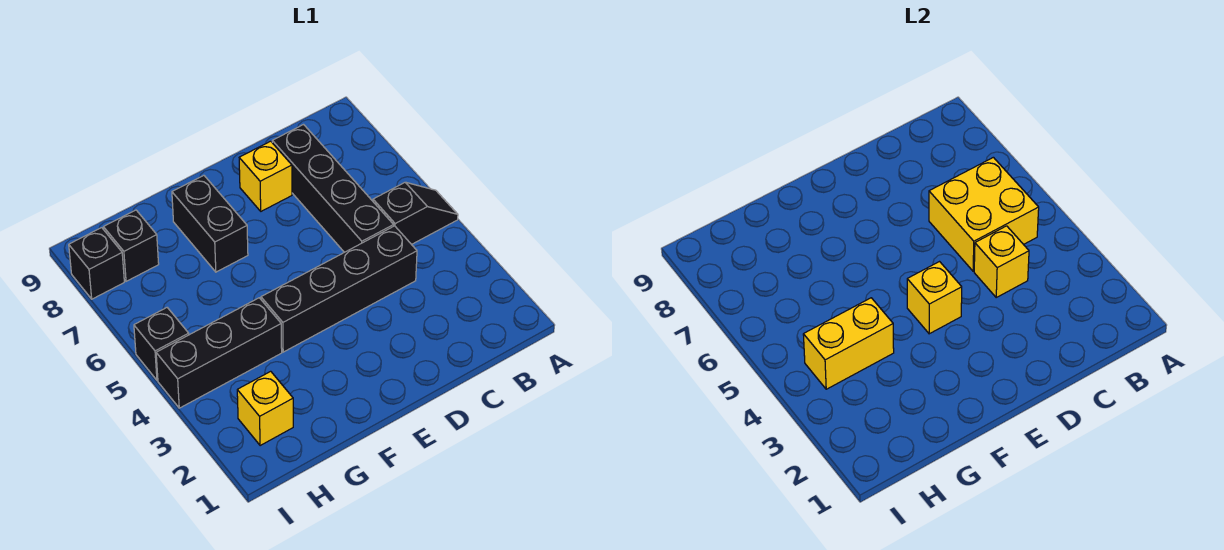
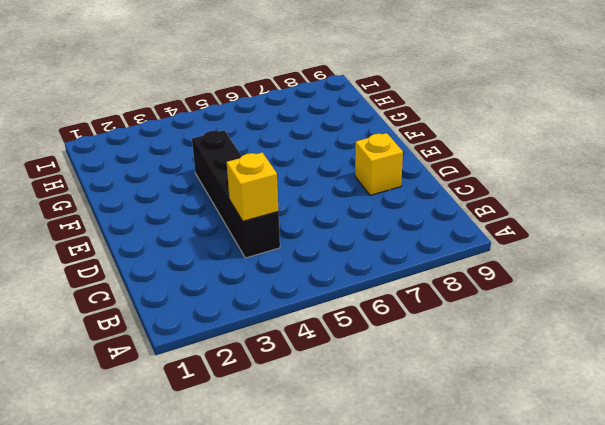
none -> black 1x2 slope [373,182,458,244]
none -> black 1x4 brick [272,125,394,252]
none -> black 1x2 brick [172,175,248,272]

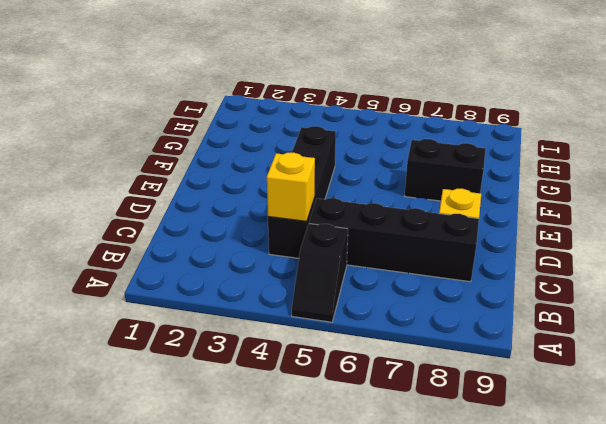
none -> black 1x3 brick [156,298,282,408]
none -> yellow 1x1 brick [237,371,293,446]
none -> black 1x1 brick [103,210,159,281]

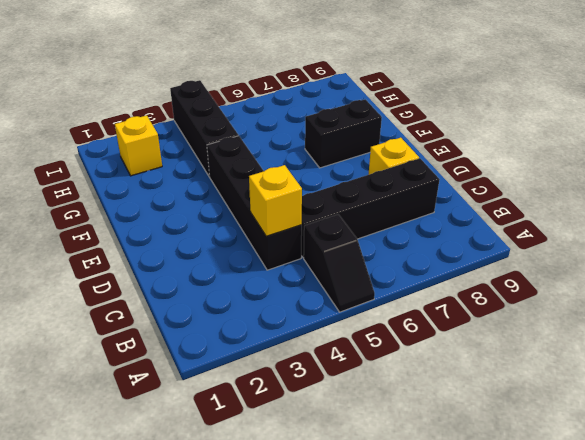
none -> black 1x1 brick [103,210,159,281]
none -> black 1x1 brick [134,308,189,380]
none -> black 1x1 brick [69,228,124,299]

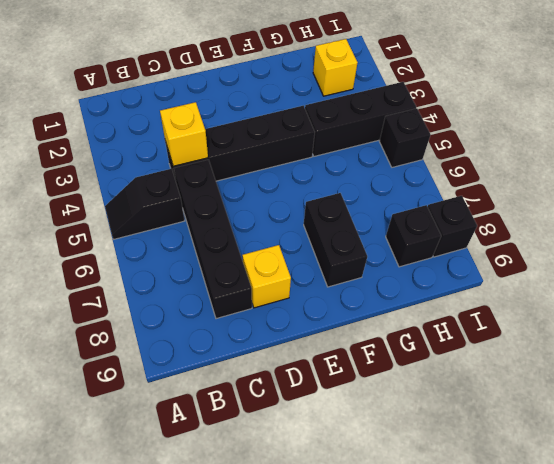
none -> yellow 2x2 brick [929,157,1039,271]
none -> yellow 1x1 brick [907,262,962,334]
none -> yellow 1x2 brick [803,298,894,389]

